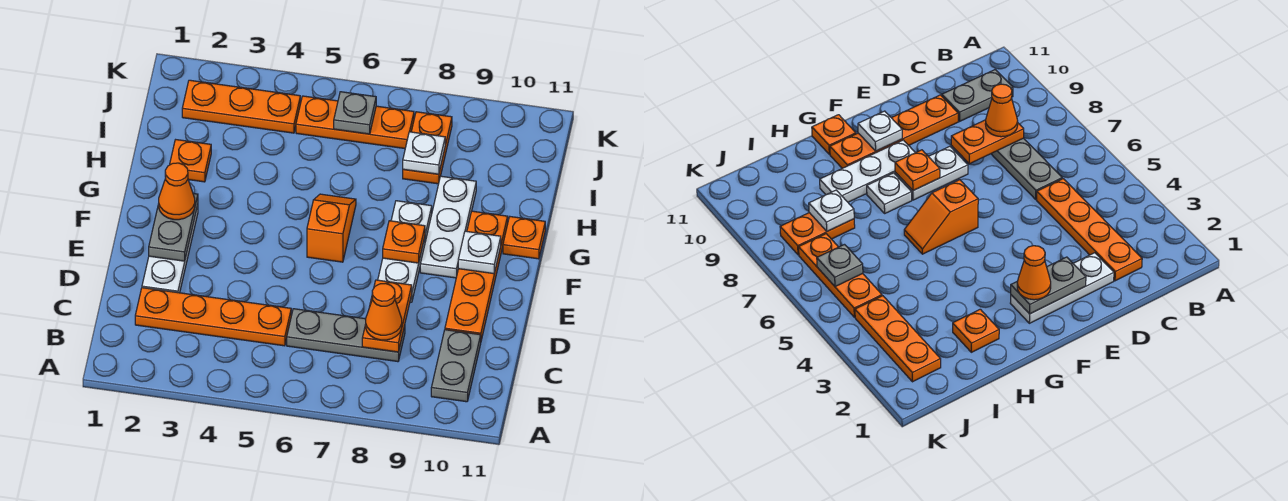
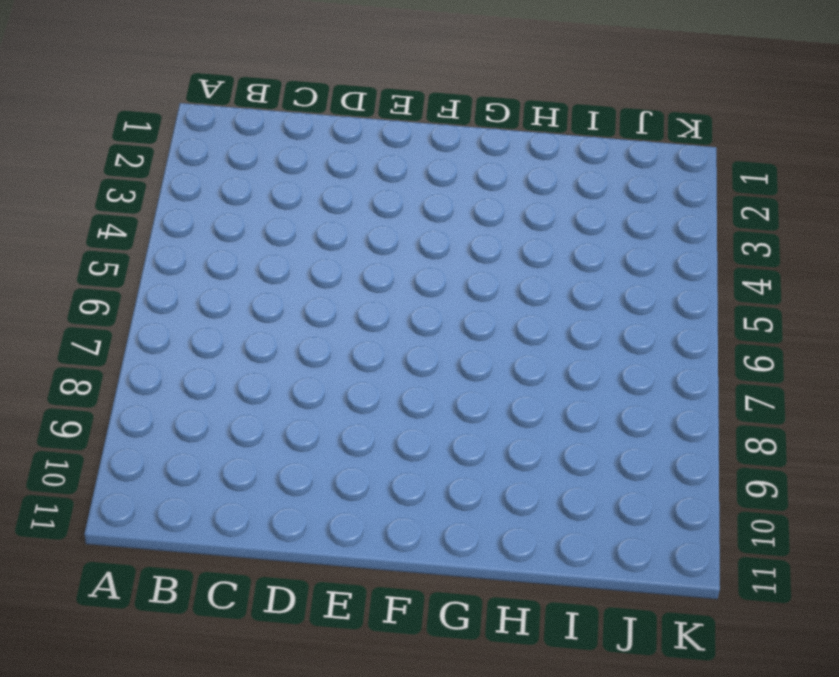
none -> grey 1x2 plate [431,330,481,402]
none -> orange 1x4 plate [135,288,291,346]
none -> grey 1x3 plate [287,309,405,362]

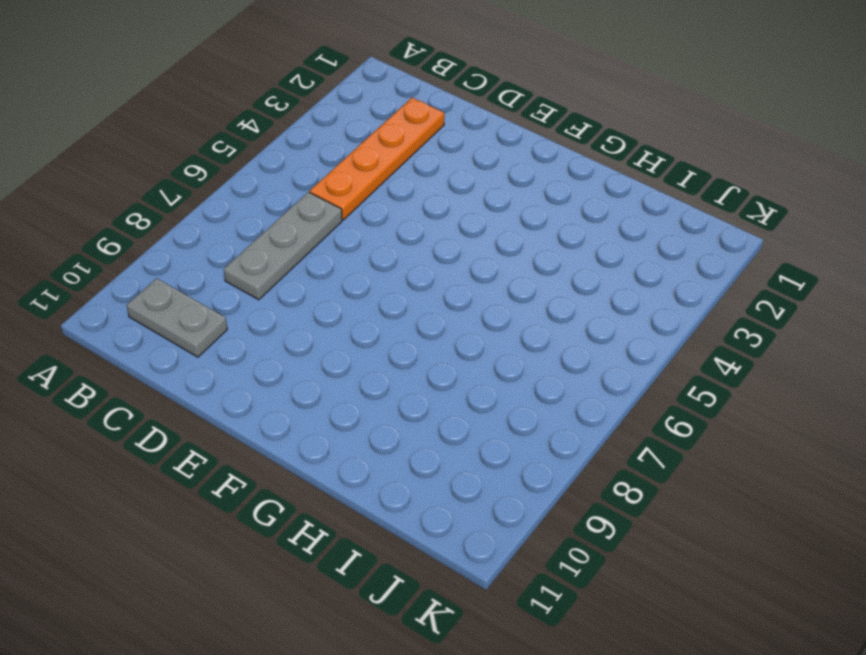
none -> white 1x3 plate [142,205,198,293]
none -> orange 1x4 plate [445,211,508,340]
none -> white 1x2 plate [378,238,425,302]

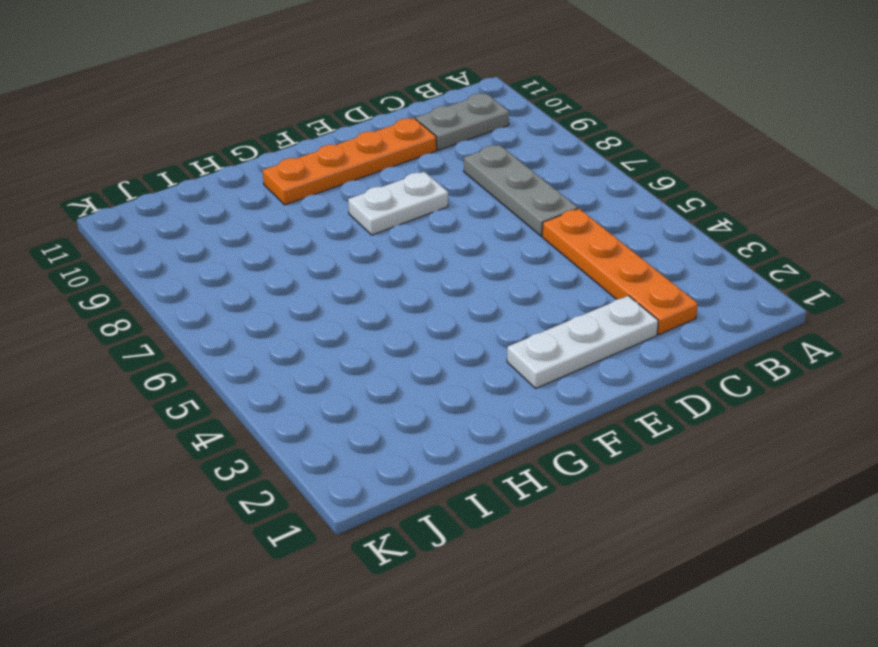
none -> orange 1x2 slope [307,194,356,262]
none -> white 1x3 plate [420,176,476,278]
none -> white 1x1 plate [391,201,432,241]

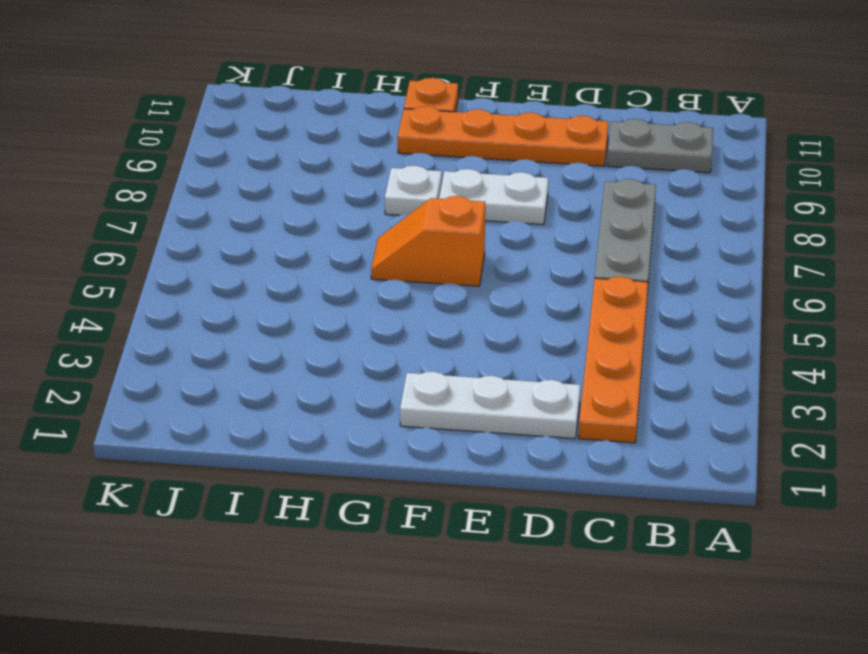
none -> white 1x3 plate [420,176,476,278]
none -> orange 1x1 plate [170,140,211,182]
none -> orange 1x2 plate [403,112,452,184]

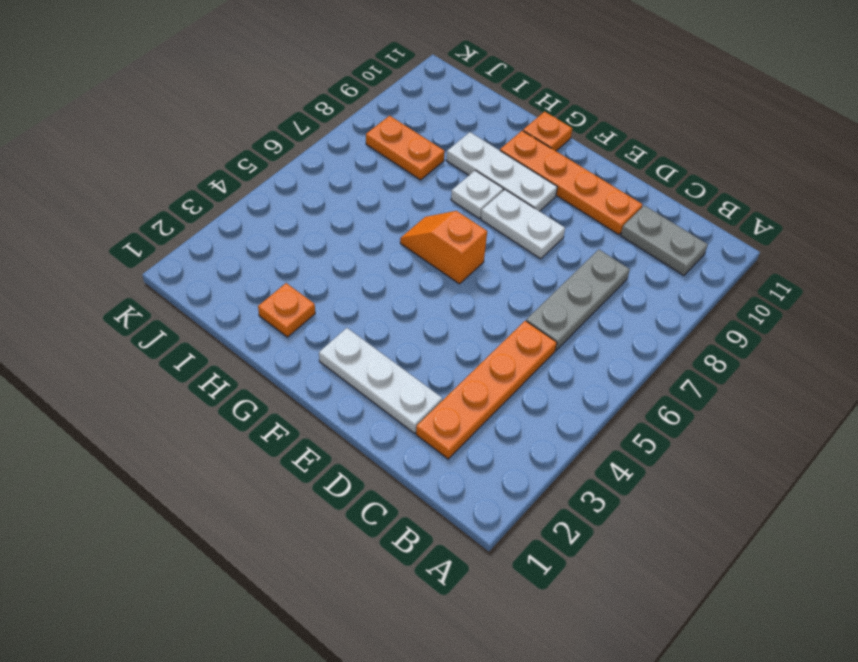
none -> orange 1x3 plate [182,80,300,133]
none -> orange 1x3 plate [296,96,414,149]
none -> orange 1x2 plate [362,280,412,352]

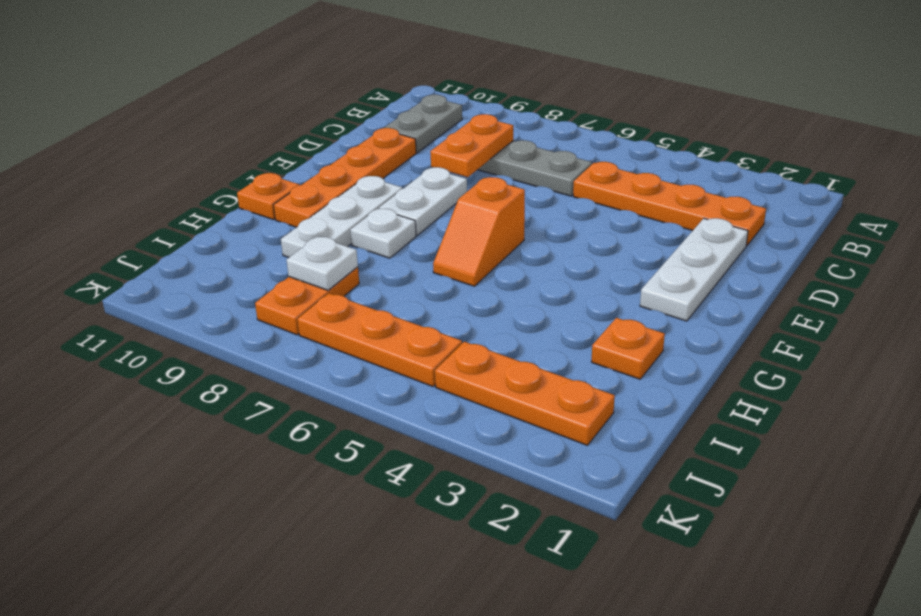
none -> grey 1x2 plate [149,194,198,261]
none -> orange 1x1 plate [383,221,425,263]
none -> white 1x1 plate [458,231,501,274]

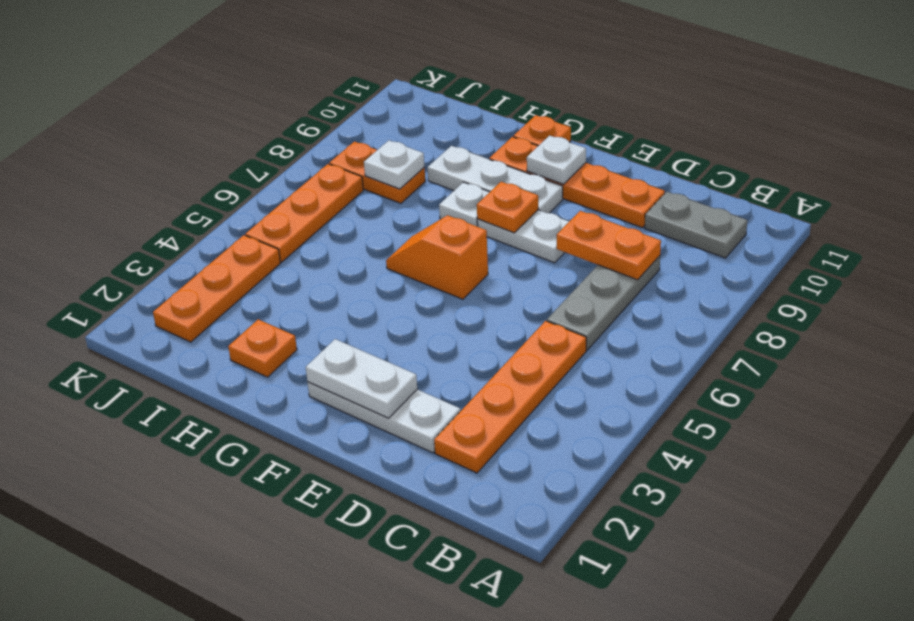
white 1x2 plate [306,339,417,418] -> grey 1x2 plate [149,194,198,261]
none -> grey 1x1 plate [334,92,376,134]
none -> orange 1x1 cone [366,283,402,340]
none -> orange 1x1 cone [159,163,195,220]

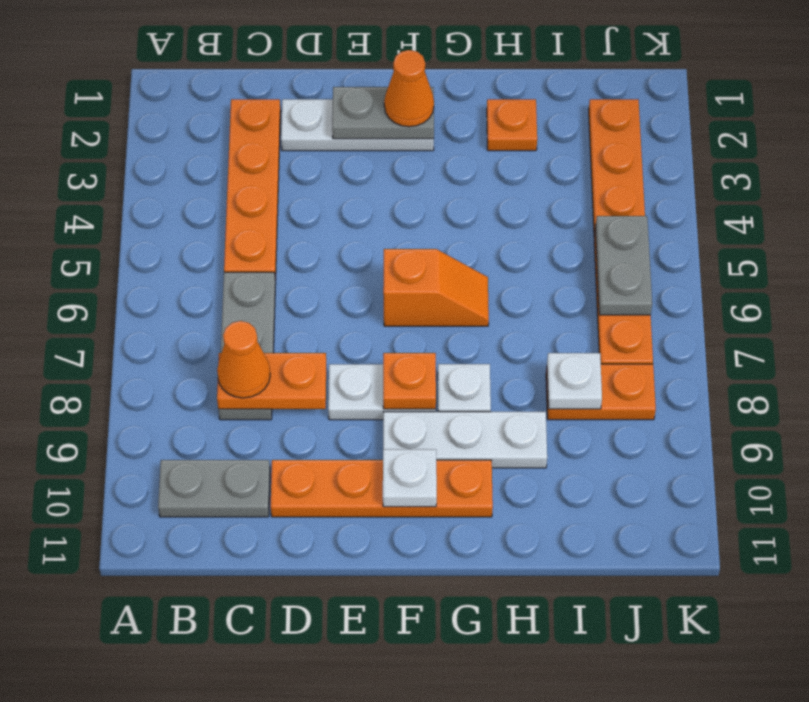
grey 1x2 plate [595,216,652,315] -> grey 1x1 plate [334,92,376,134]
none -> orange 1x1 plate [503,217,545,259]

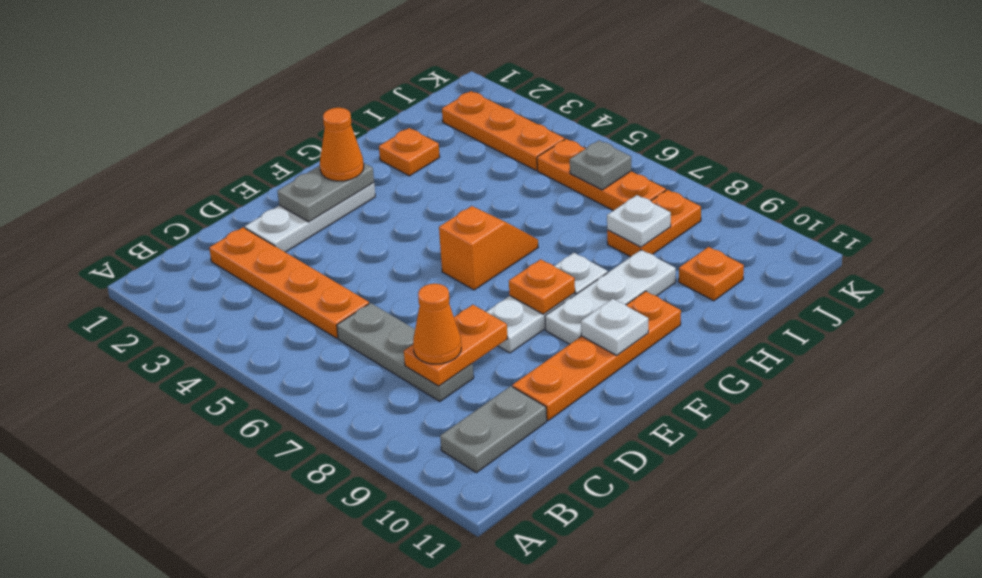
orange 1x1 plate [679,247,744,301] -> orange 1x1 plate moved to [503,217,545,259]

